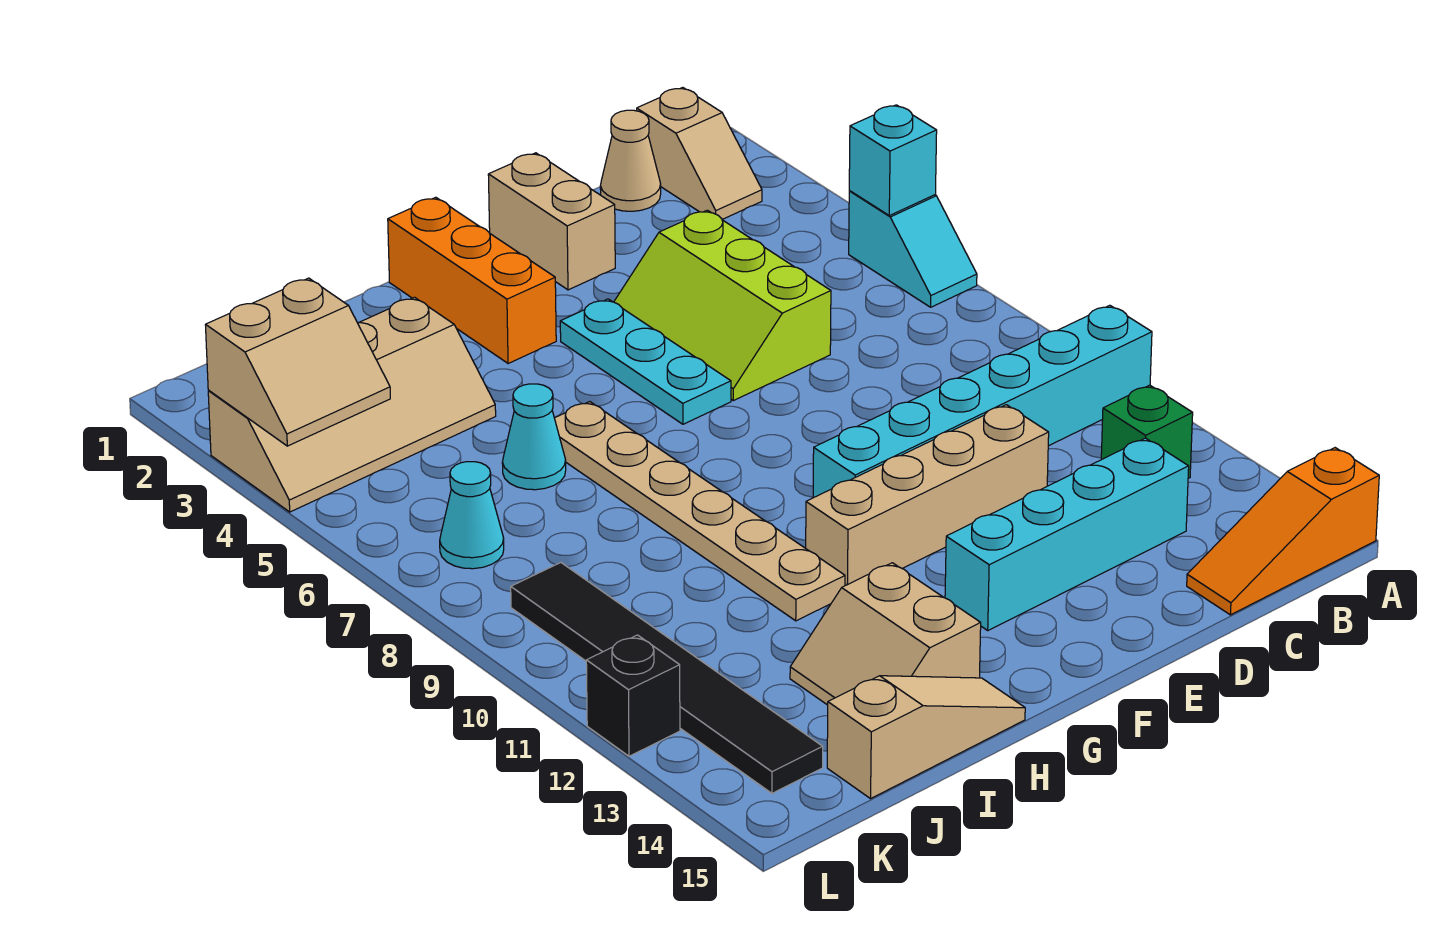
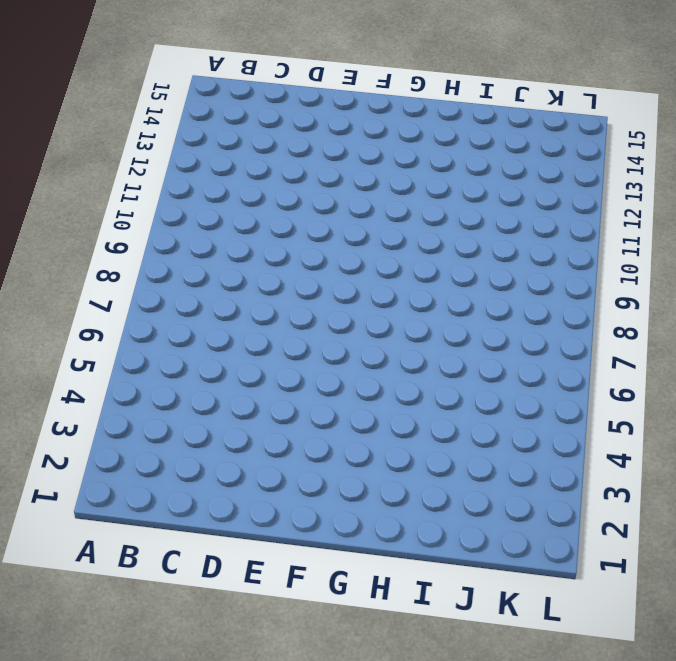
none -> cyan 1x2 slope [849,191,977,307]
none -> cyan 1x6 brick [813,305,1152,498]
none -> orange 1x3 slope [1187,448,1379,615]

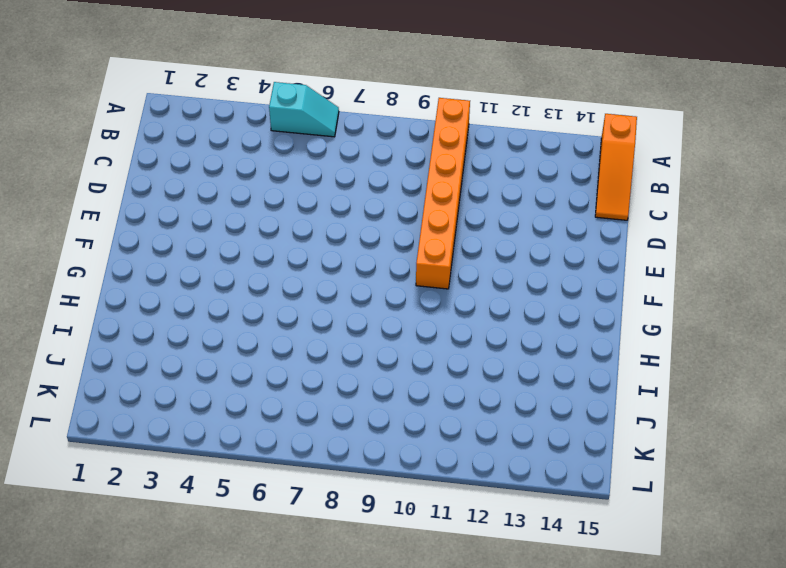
orange 1x6 brick [416,98,470,289] -> cyan 1x6 brick [813,305,1152,498]
none -> tan 1x2 slope [637,88,762,219]
none -> green 1x1 brick [1101,385,1193,478]
none -> tan 1x1 cone [600,110,661,211]

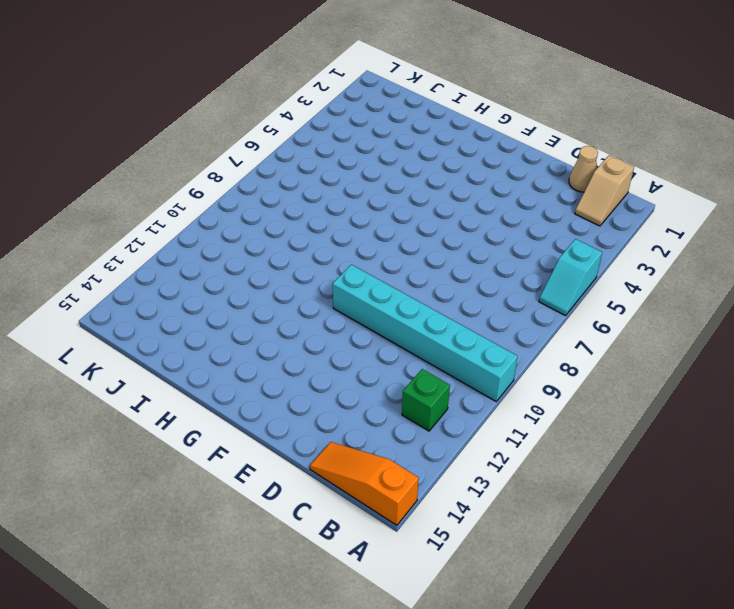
none -> cyan 1x4 brick [945,438,1189,630]
none -> lime 2x3 slope [614,210,831,401]
none -> tan 1x4 brick [806,405,1049,586]

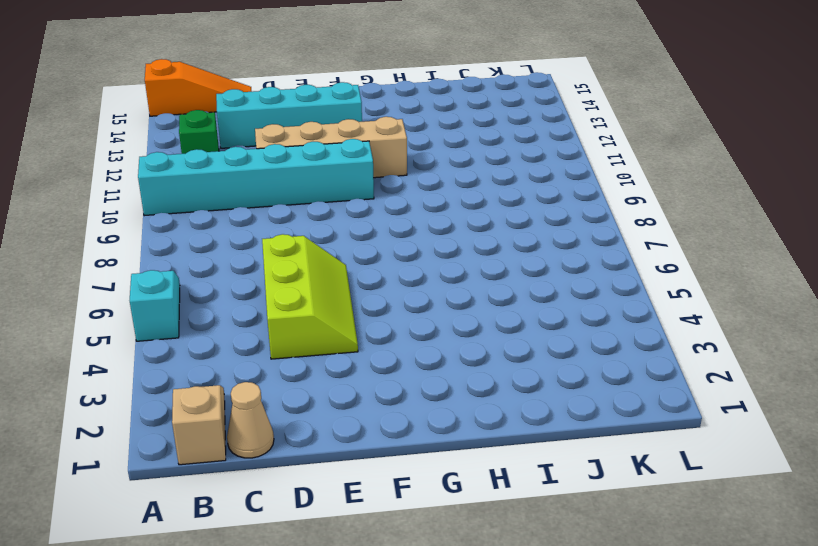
none -> tan 1x2 brick [488,153,615,290]
none -> cyan 1x3 plate [560,299,731,424]
none -> orange 1x3 brick [388,197,556,364]

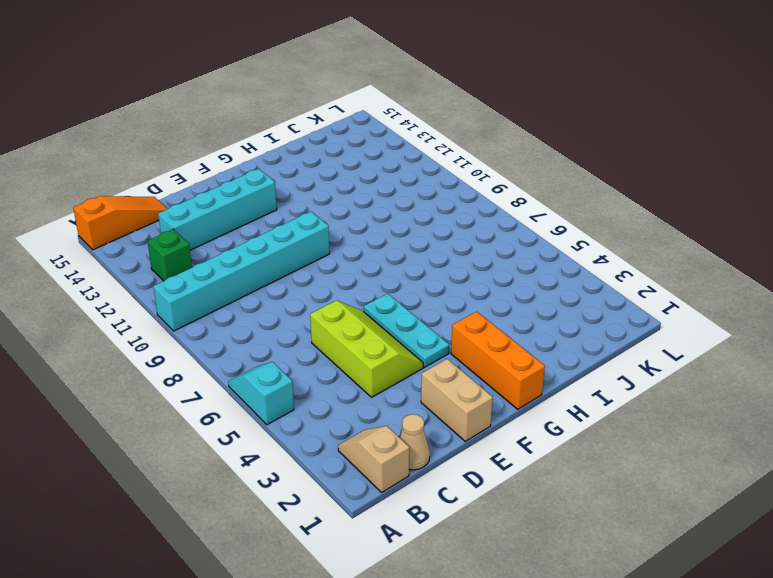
none -> tan 1x4 brick [806,405,1049,586]
none -> tan 1x6 plate [555,402,845,621]
none -> tan 2x2 slope [790,563,981,705]

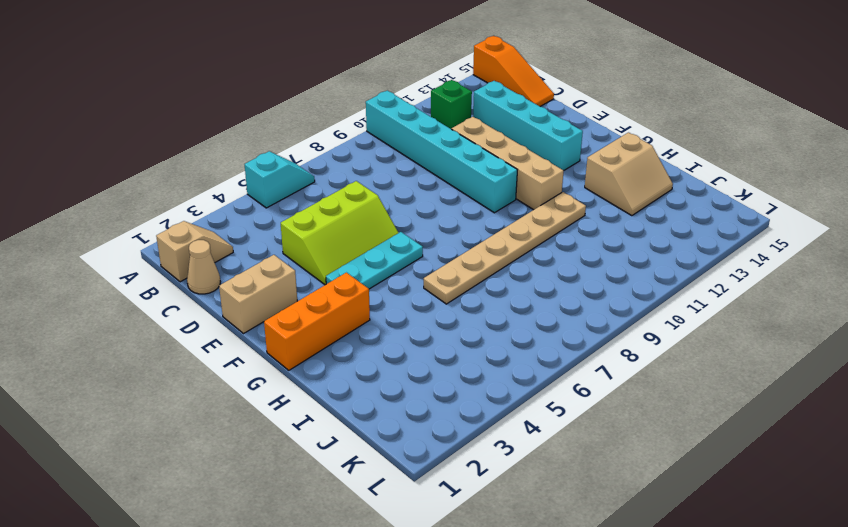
none -> tan 1x3 slope [827,676,1025,799]
none -> tan 2x4 slope [208,297,496,512]
none -> cyan 1x1 cone [502,384,566,490]

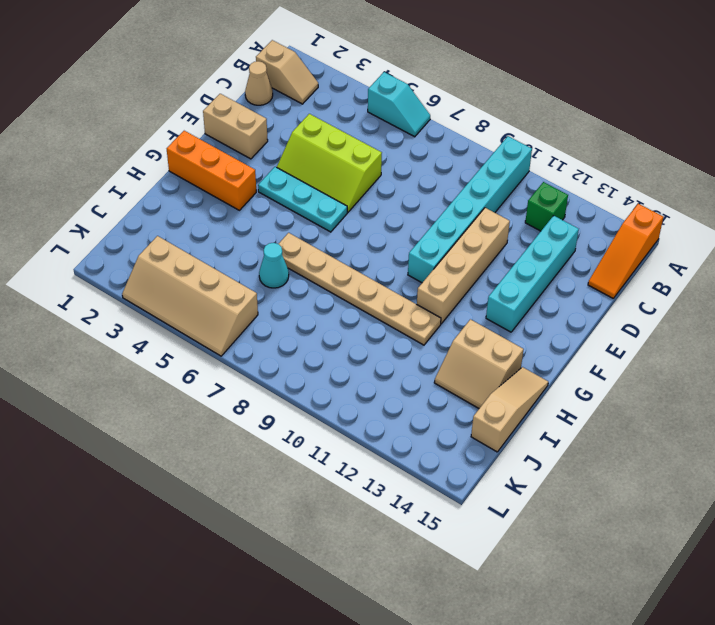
tan 2x4 slope [122,236,258,356] -> tan 2x4 slope turned to [208,297,496,512]
none -> cyan 1x1 cone [440,462,504,569]
none -> black 1x6 tile [511,563,823,793]
none -> black 1x1 brick [586,635,680,756]

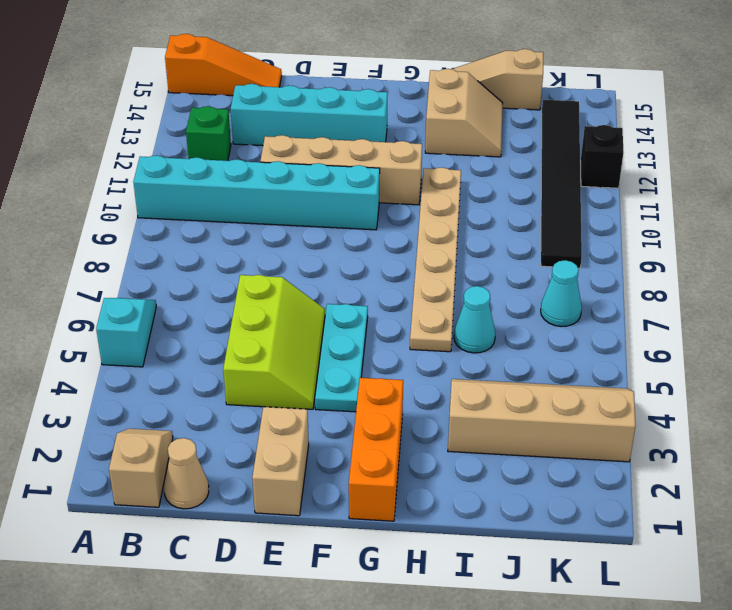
none -> cyan 1x1 brick [849,105,937,216]
none -> tan 2x2 slope [206,278,390,446]

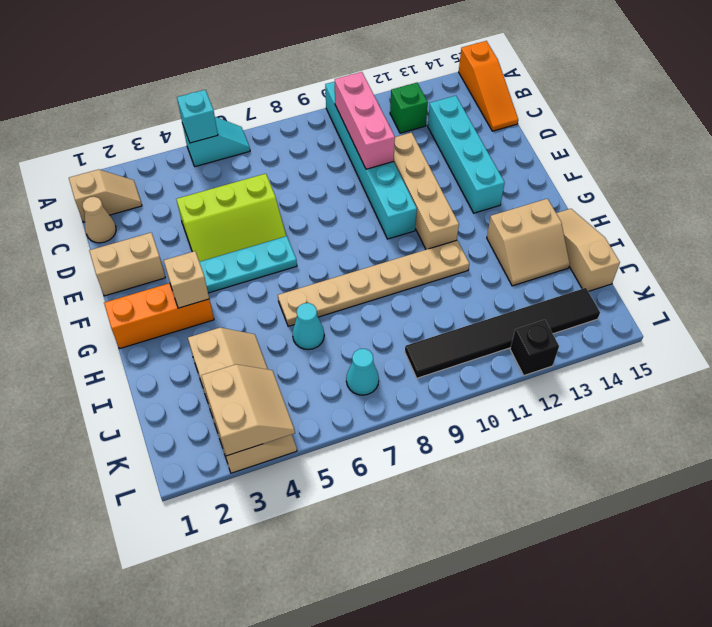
pink 1x3 brick [334,72,395,169] -> none
tan 1x1 brick [164,251,209,308] -> none

